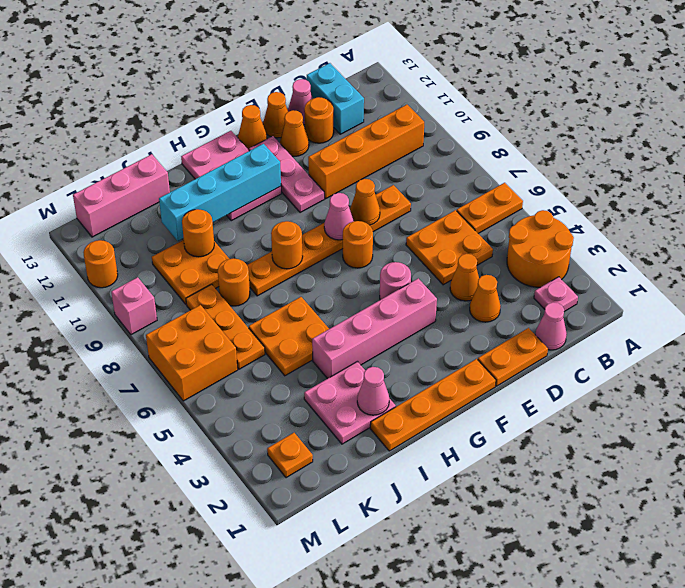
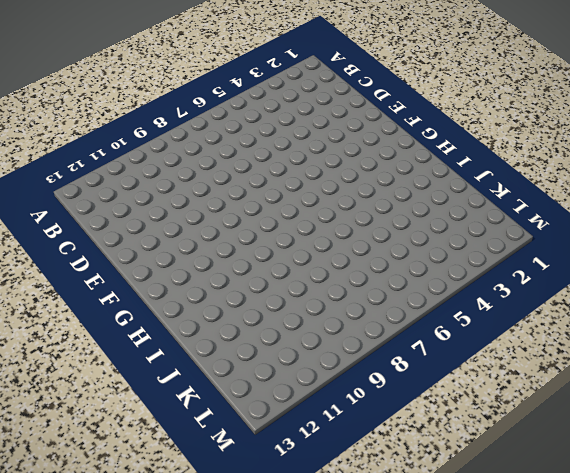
none -> orange 2x2 round brick [507,210,574,287]
none -> orange 1x2 plate [457,183,523,233]
none -> pink 1x1 plate [534,277,578,312]
none -> orange 1x4 brick [308,105,424,199]

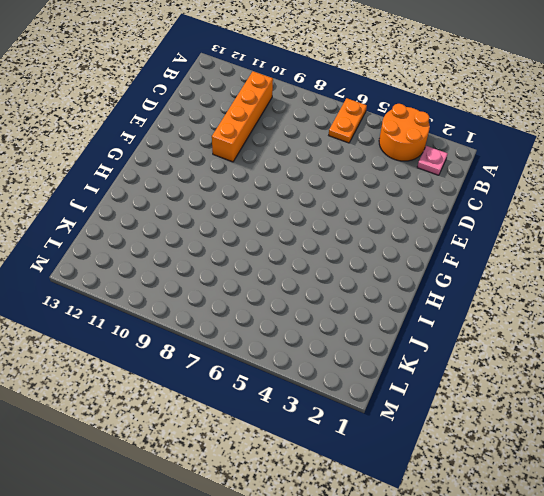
none -> pink 1x1 cone [535,302,567,350]
none -> orange 2x2 plate [406,210,493,285]
none -> cyan 1x2 brick [307,63,364,134]
none -> orange 1x2 plate [478,328,548,386]

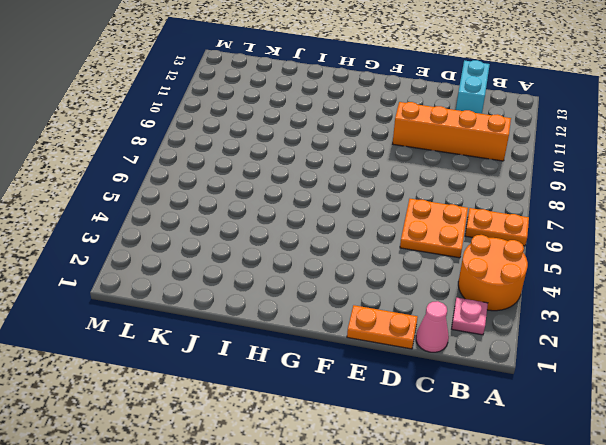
none -> orange 1x1 cone [470,275,501,322]
none -> orange 1x1 cone [450,254,479,301]
none -> orange 1x6 plate [247,185,411,296]
none -> orange 1x1 round brick [304,97,334,143]

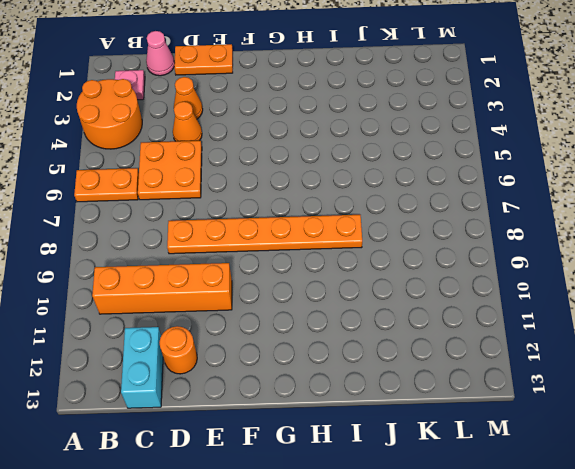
none -> pink 1x1 cone [288,79,313,125]
none -> orange 1x1 cone [280,110,309,156]
none -> orange 1x1 cone [263,92,288,138]
none -> orange 1x4 plate [370,359,496,451]

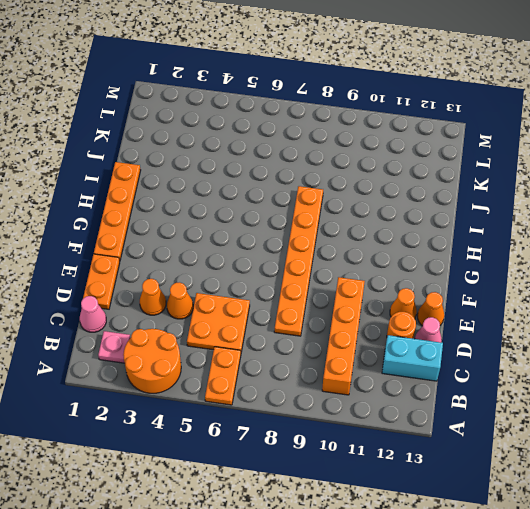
none -> pink 1x4 brick [312,278,437,379]
none -> pink 1x1 round brick [380,262,411,300]
none -> orange 1x1 round brick [343,221,373,268]
none -> pink 1x3 plate [249,136,324,213]

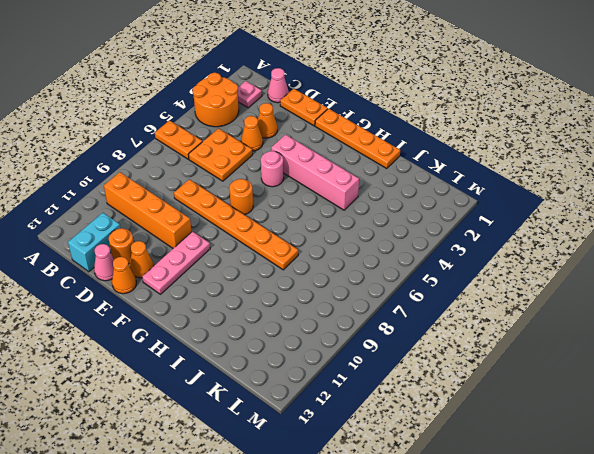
none -> orange 1x1 cone [238,105,267,150]
none -> pink 2x3 plate [181,131,281,221]
none -> pink 2x2 plate [304,361,396,444]
none -> orange 2x2 plate [249,297,329,376]

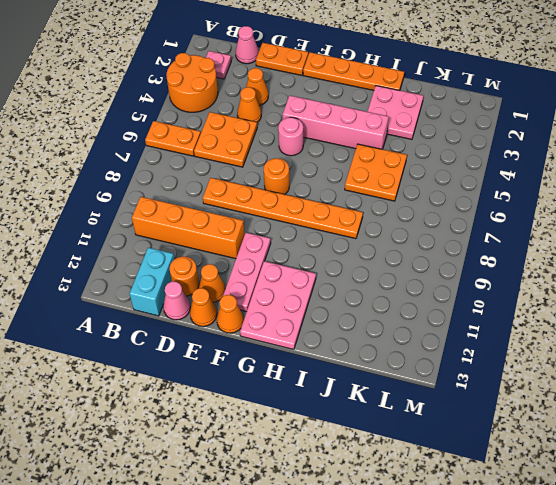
none -> orange 1x1 round brick [218,258,250,306]
none -> orange 2x2 plate [152,240,229,304]
none -> pink 1x3 brick [73,154,170,237]
none -> orange 1x3 plate [186,284,265,369]

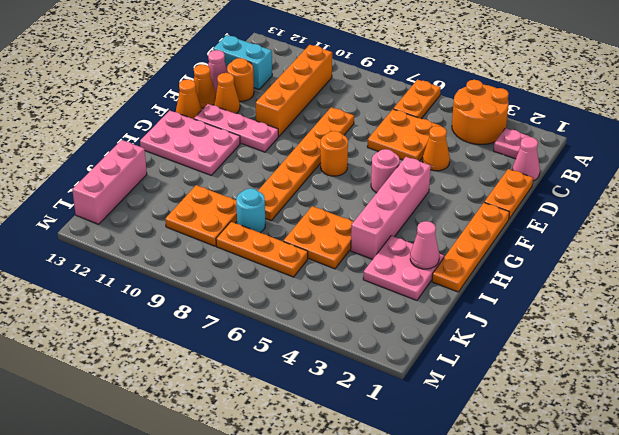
cyan 1x1 round brick [236,188,265,233] -> orange 1x1 round brick [218,258,250,306]
none -> orange 1x1 cone [470,275,501,322]
none -> orange 1x1 plate [267,433,313,478]
none -> orange 2x2 brick [146,305,238,401]
none -> pink 1x1 brick [111,277,157,335]

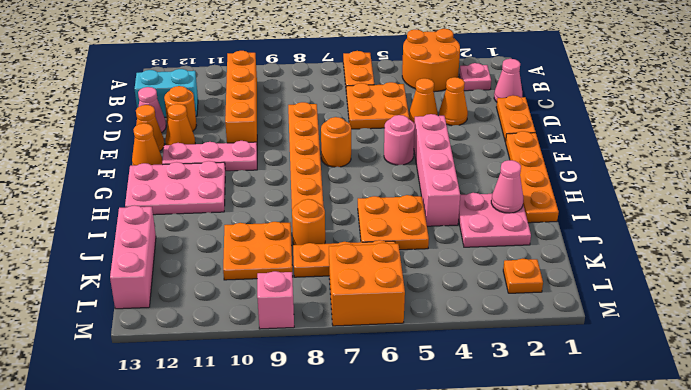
none -> orange 1x1 round brick [83,240,118,288]
none -> orange 1x1 cone [350,179,380,225]
none -> pink 1x1 cone [324,193,354,240]
none -> cyan 1x4 brick [159,144,281,241]

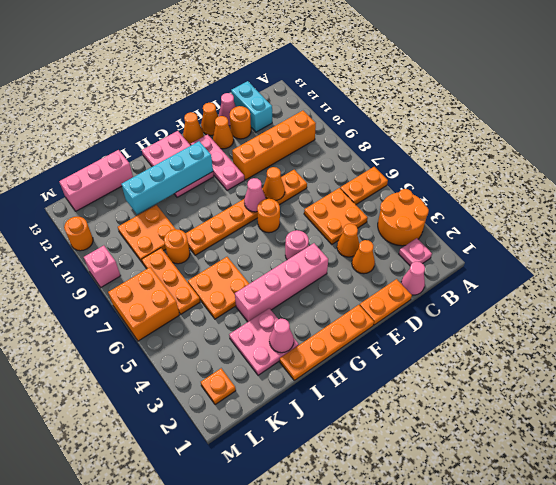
none -> orange 1x1 round brick [271,221,303,269]
none -> orange 1x1 round brick [182,209,214,257]

